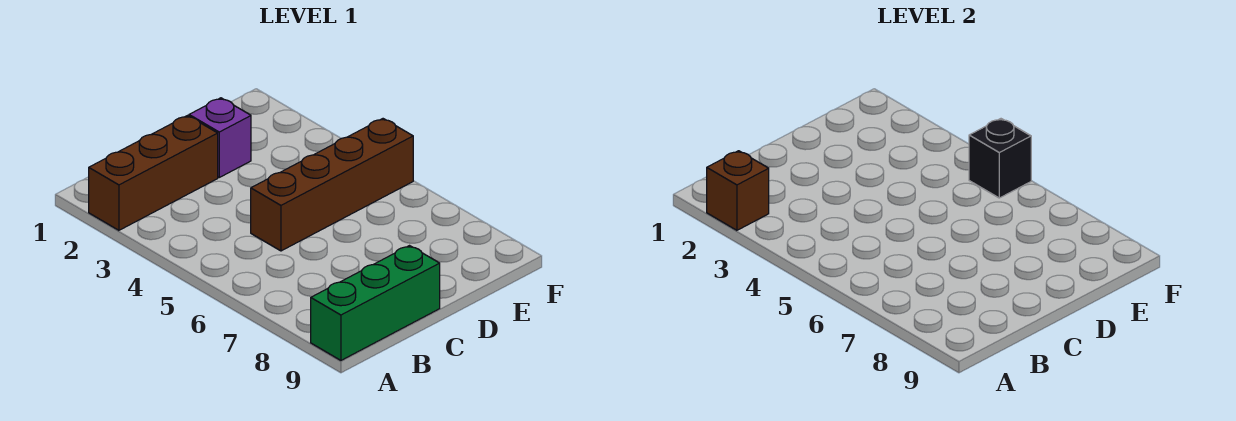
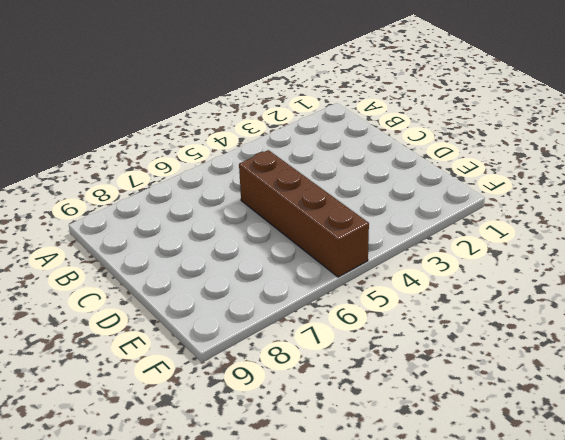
none -> brown 1x3 brick [89,116,218,230]
none -> green 1x3 brick [311,246,440,360]

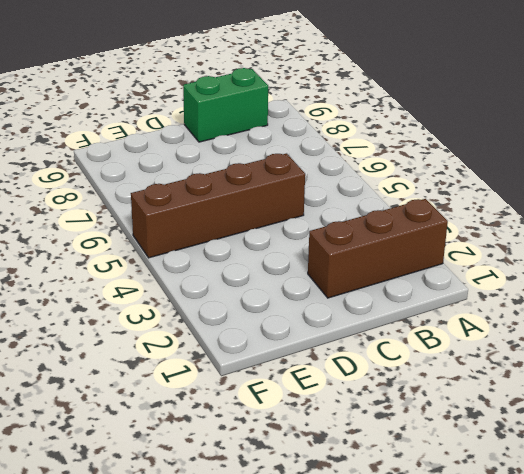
green 1x2 brick [183,68,268,142] -> green 1x3 brick [311,246,440,360]
none -> purple 1x1 brick [189,98,251,177]
none -> brown 1x1 brick [707,151,769,230]

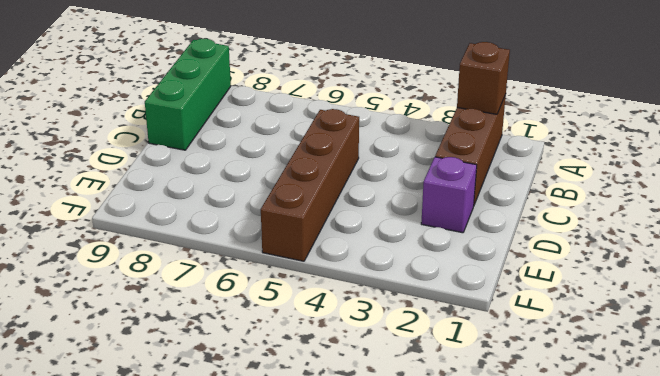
none -> black 1x1 brick [969,119,1031,198]

